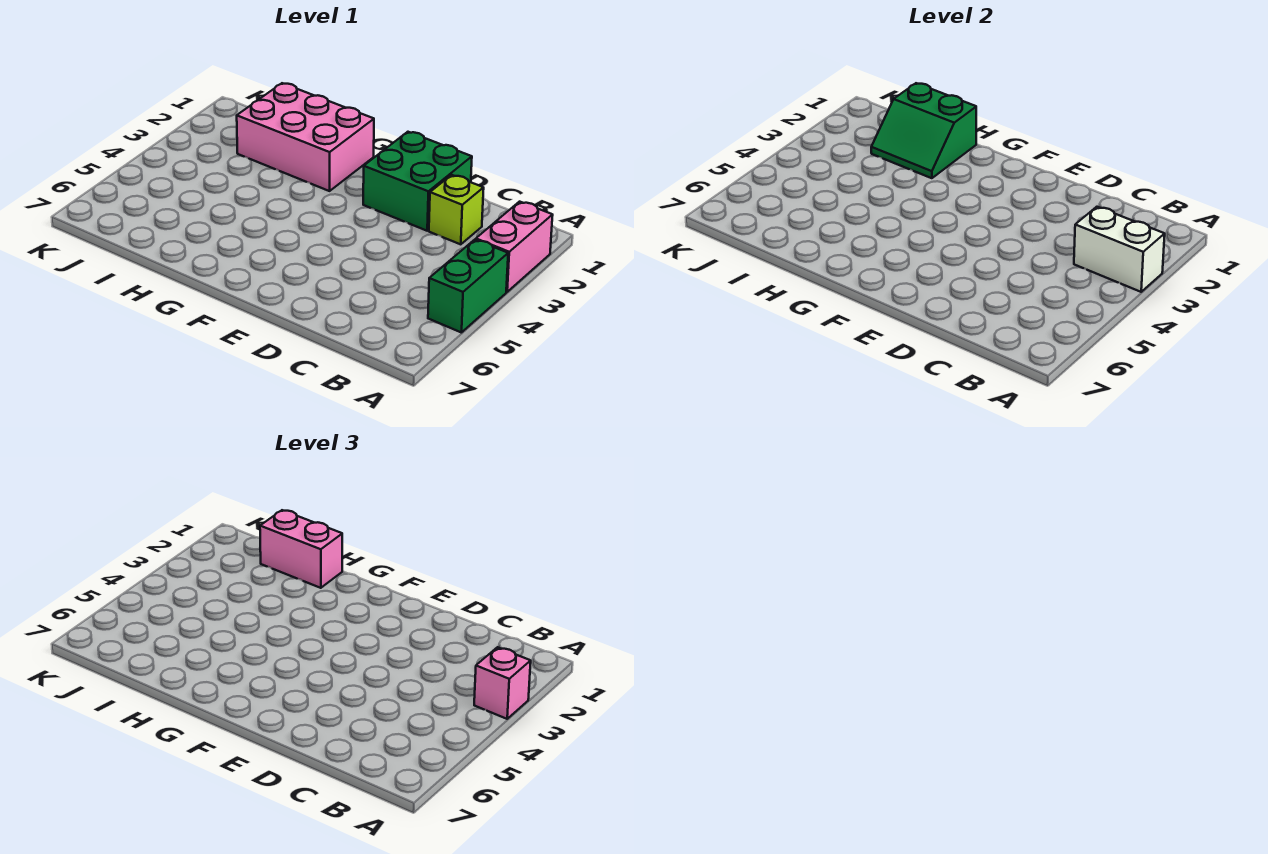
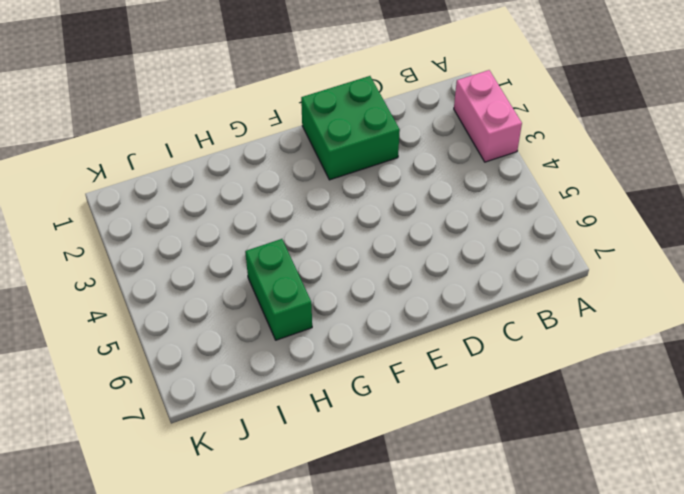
green 1x2 brick [245,239,312,340] -> green 1x2 brick moved to [428,240,508,333]
none -> lime 1x1 brick [429,175,484,244]
none -> pink 2x3 brick [237,83,374,191]

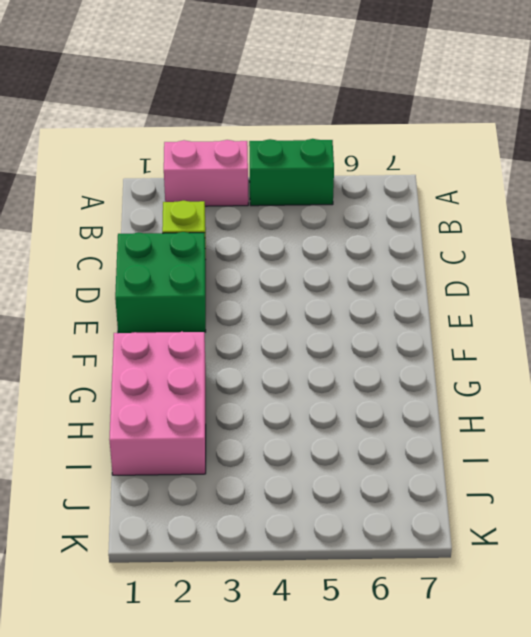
none -> white 1x2 brick [1074,207,1165,292]
none -> green 2x2 slope [871,83,976,178]

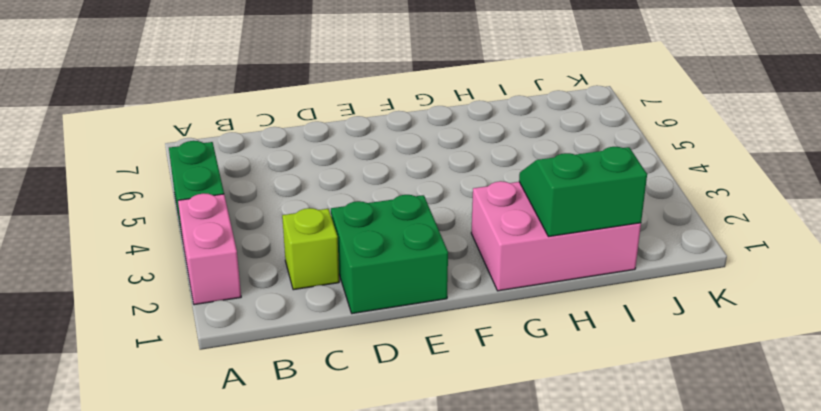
none -> white 1x2 brick [1074,207,1165,292]
none -> pink 1x1 brick [474,647,531,719]

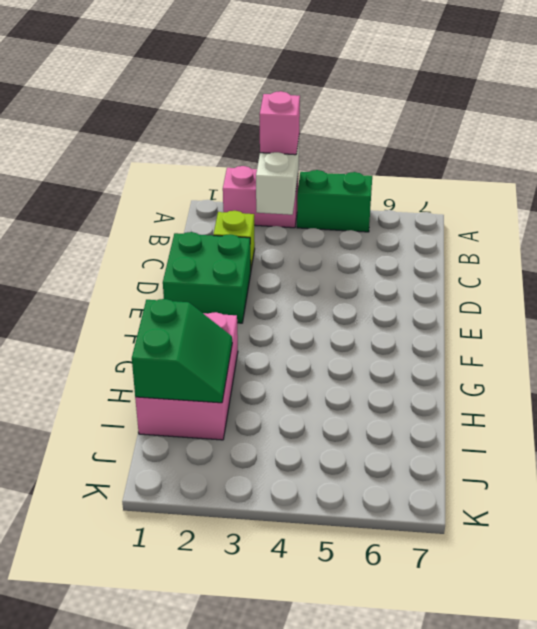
none -> pink 1x2 brick [260,510,342,588]

